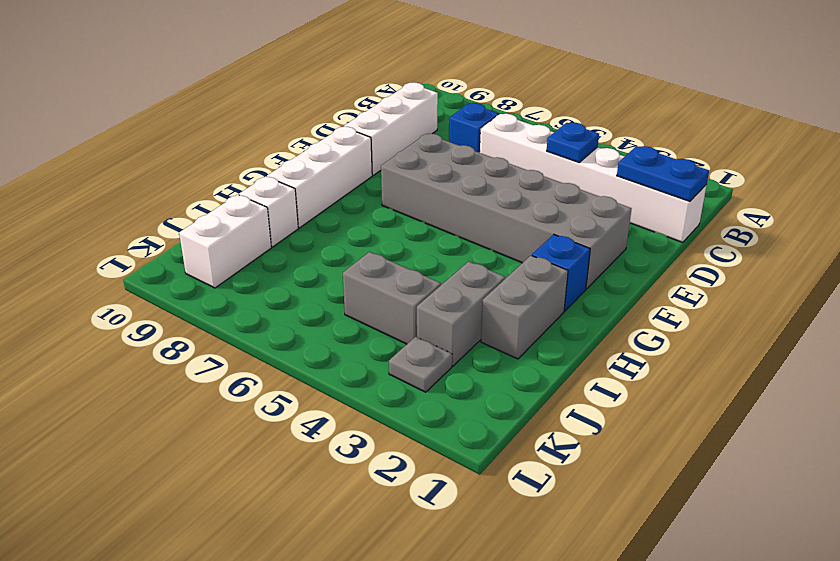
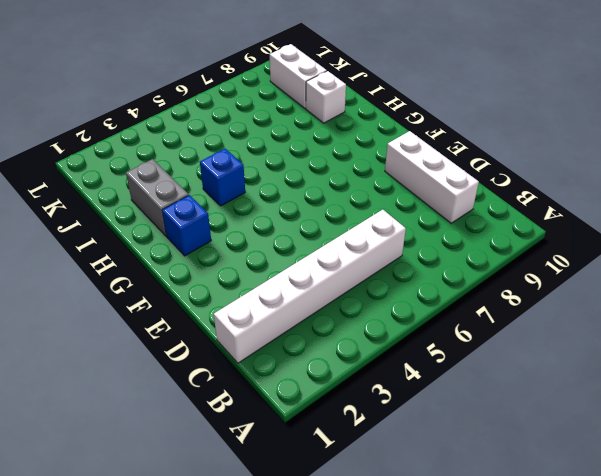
blue 1x1 brick [200,149,245,206] -> blue 1x1 brick moved to [449,103,499,153]
none -> grey 2x6 brick [381,134,632,289]
none -> white 1x3 brick [267,127,372,228]
none -> grey 1x2 brick [417,261,505,366]

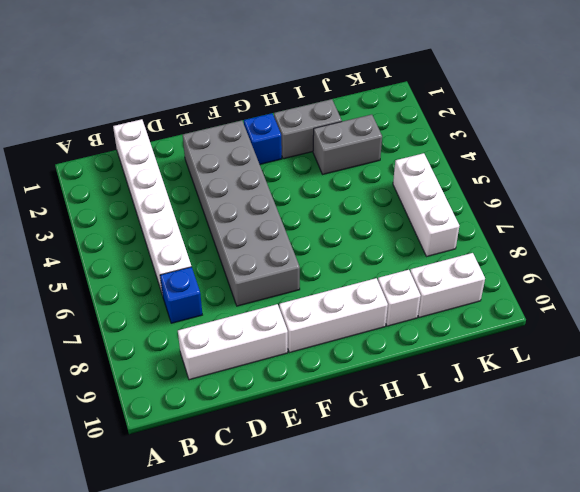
white 1x3 brick [393,153,459,256] -> none
none -> grey 1x2 brick [343,252,441,344]
none -> grey 1x1 plate [389,337,452,392]
none -> blue 1x2 plate [617,146,709,201]

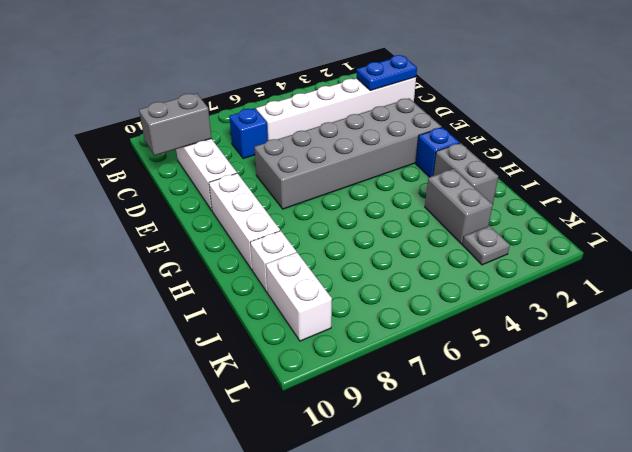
grey 1x2 brick [139,93,212,155] -> grey 1x2 brick moved to [343,252,441,344]
none -> blue 1x1 plate [547,122,599,163]

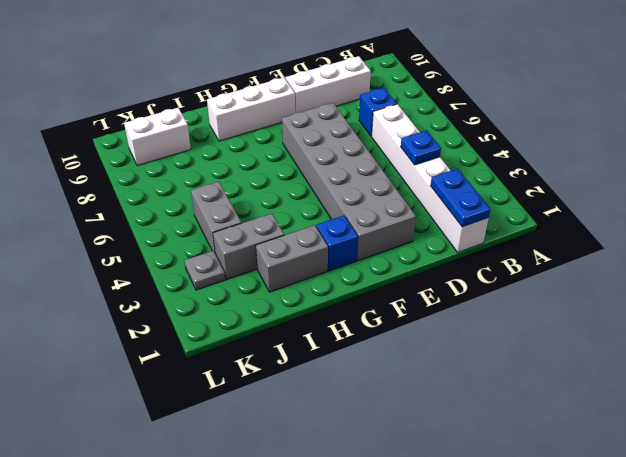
none -> white 1x1 brick [239,176,298,247]

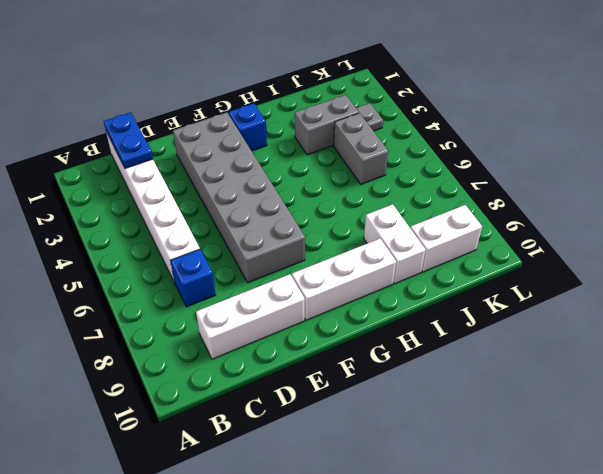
white 1x2 brick [364,204,425,284] -> white 1x1 brick [239,176,298,247]
none -> grey 1x2 brick [481,256,568,359]
none -> blue 1x1 plate [547,122,599,163]

